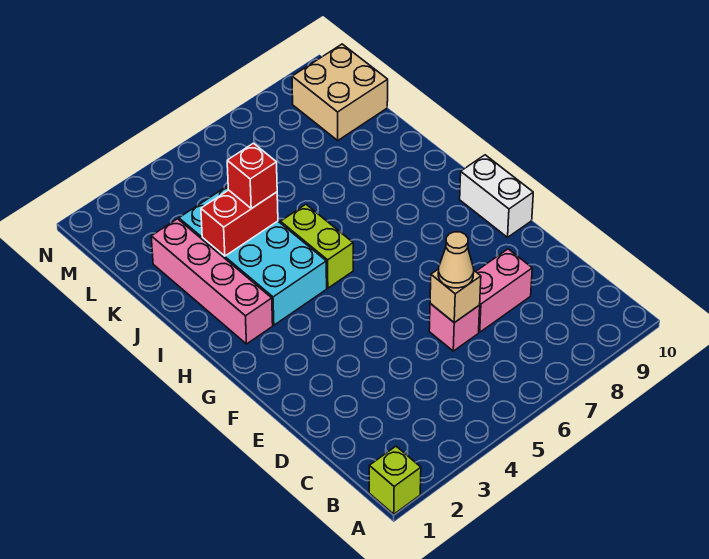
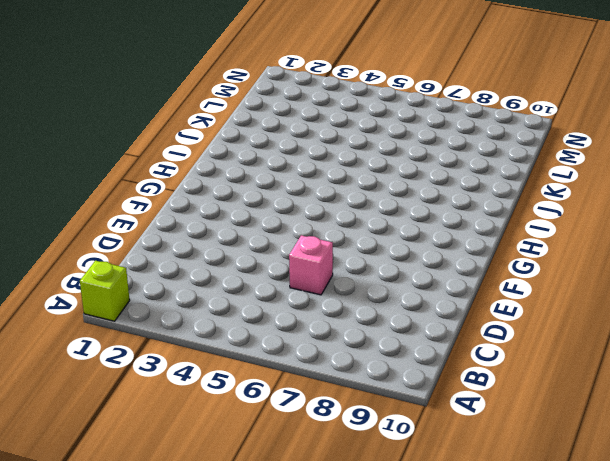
none -> pink 1x2 brick [476,249,532,332]
none -> white 1x2 brick [460,155,533,237]
none -> pink 1x4 brick [151,219,273,344]

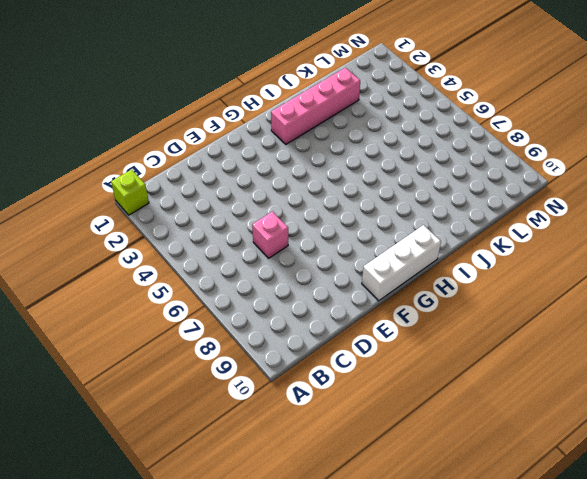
white 1x3 brick [362,225,441,301] -> white 1x2 brick [460,155,533,237]
none -> pink 1x2 brick [476,249,532,332]
none -> cyan 2x4 brick [179,186,327,325]
none -> lime 1x2 brick [281,204,353,288]

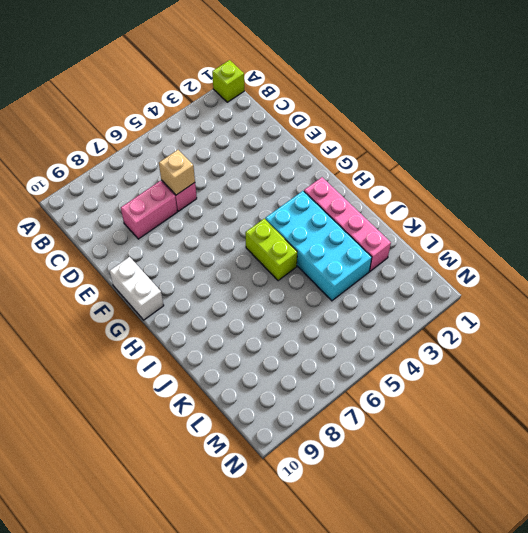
none -> tan 2x2 brick [292,44,388,140]
none -> red 1x2 brick [201,190,278,256]
none -> tan 1x1 cone [438,232,474,288]

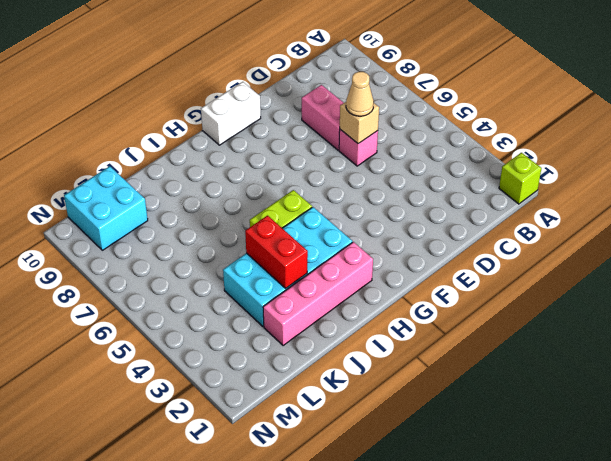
cyan 2x2 brick [64,166,148,250] -> tan 2x2 brick [292,44,388,140]
none -> red 1x1 brick [227,143,277,209]

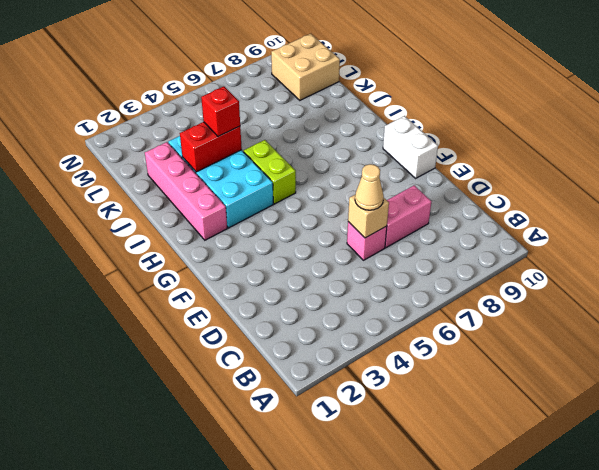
none -> lime 1x1 brick [369,446,421,514]

